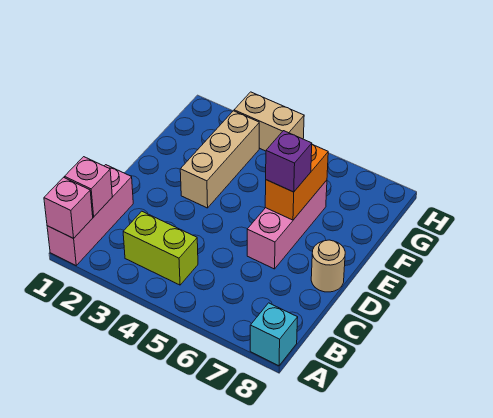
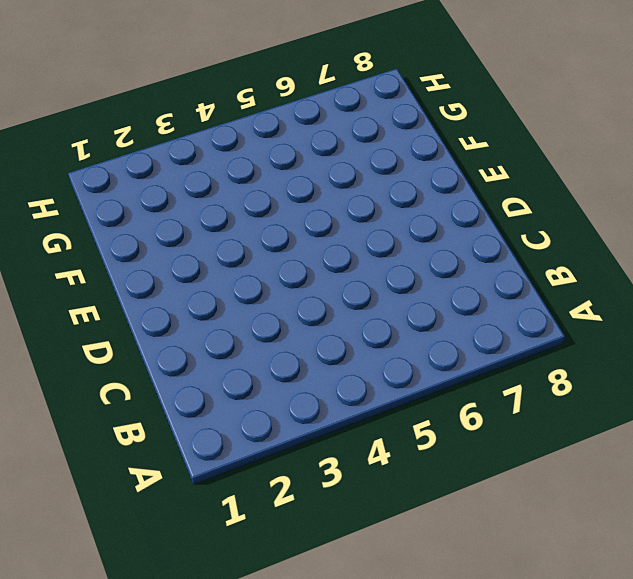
none -> pink 1x3 brick [47,165,133,265]
none -> cyan 1x1 brick [250,303,298,366]

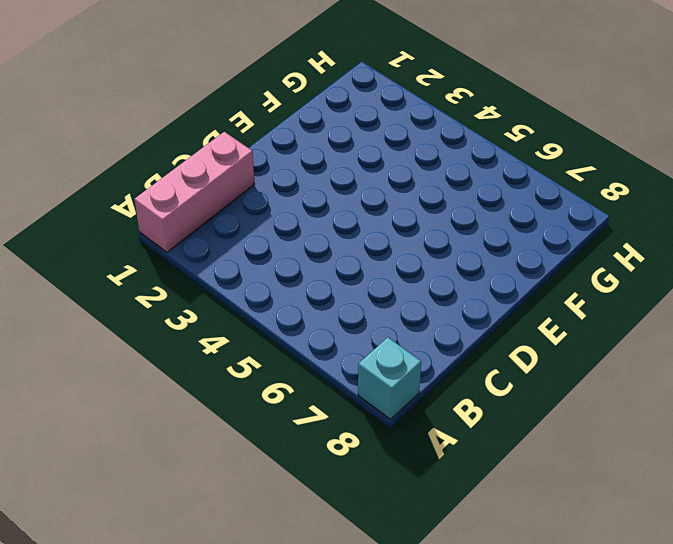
none -> lime 1x2 brick [123,211,198,285]
none -> pink 1x3 brick [247,180,327,269]

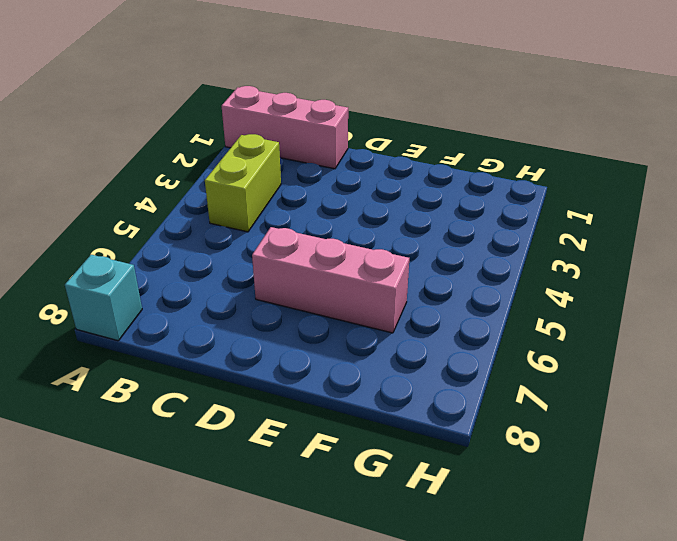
none -> tan 1x1 round brick [311,240,345,292]
none -> tan 1x3 brick [180,111,259,208]

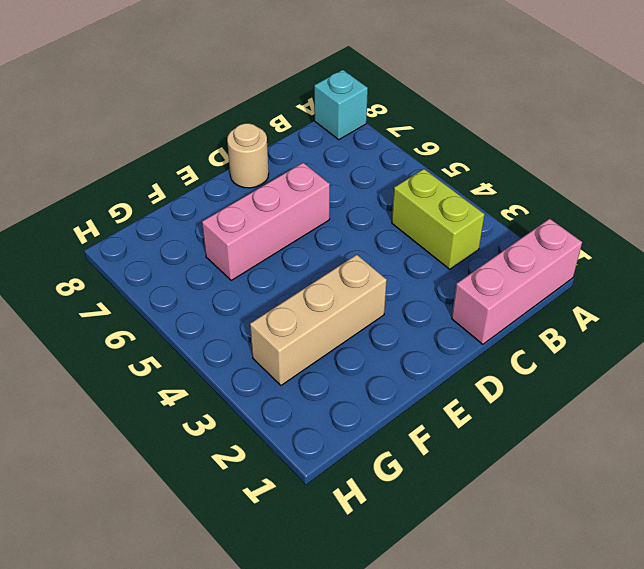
none -> tan 1x2 brick [234,92,304,151]
none -> pink 1x1 brick [44,177,93,238]

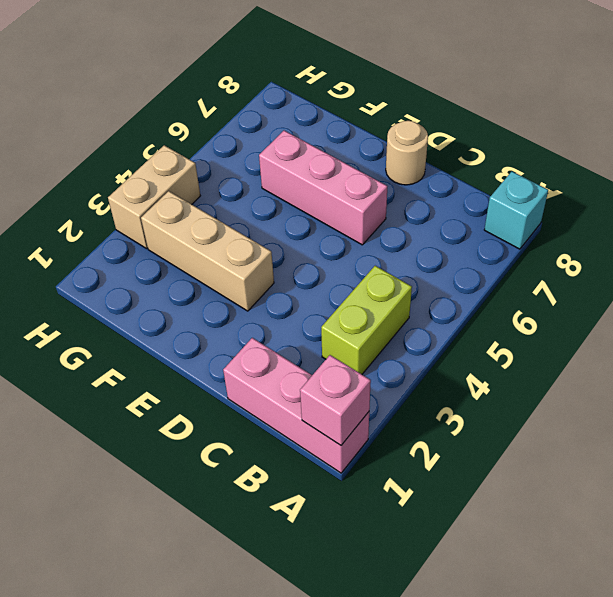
none -> pink 1x1 brick [65,157,112,217]
none -> orange 1x2 brick [265,145,328,220]

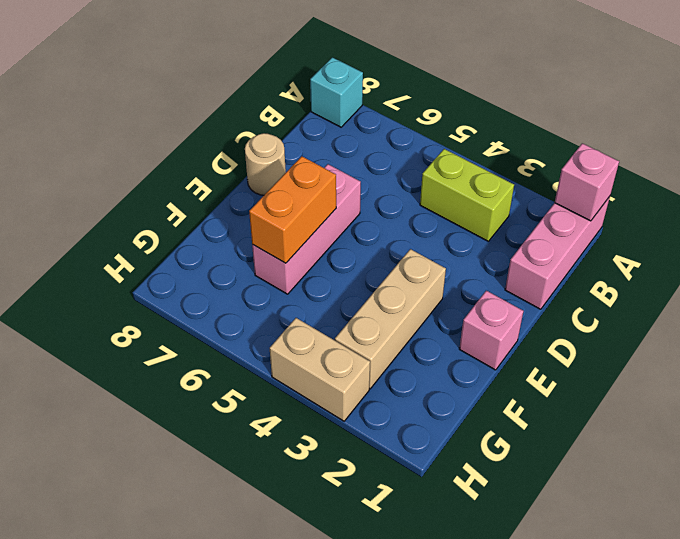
pink 1x1 brick [459,291,524,370] -> pink 1x1 brick moved to [65,157,112,217]
none -> purple 1x1 brick [266,131,312,192]

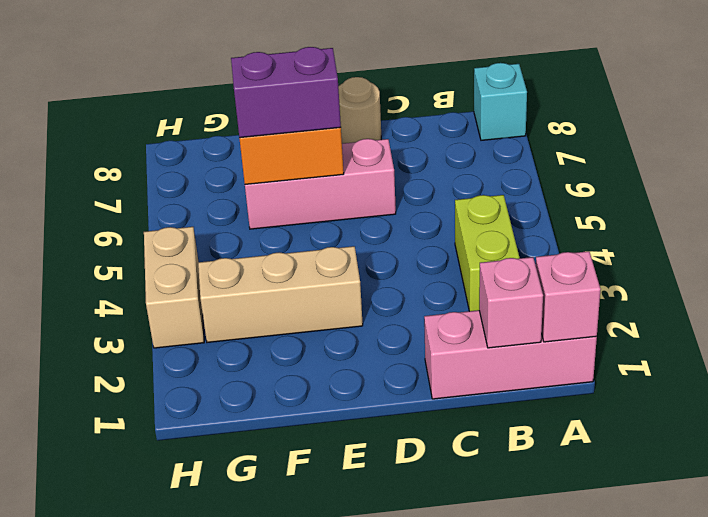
purple 1x2 brick [231,47,341,138] -> purple 1x1 brick [266,131,312,192]

